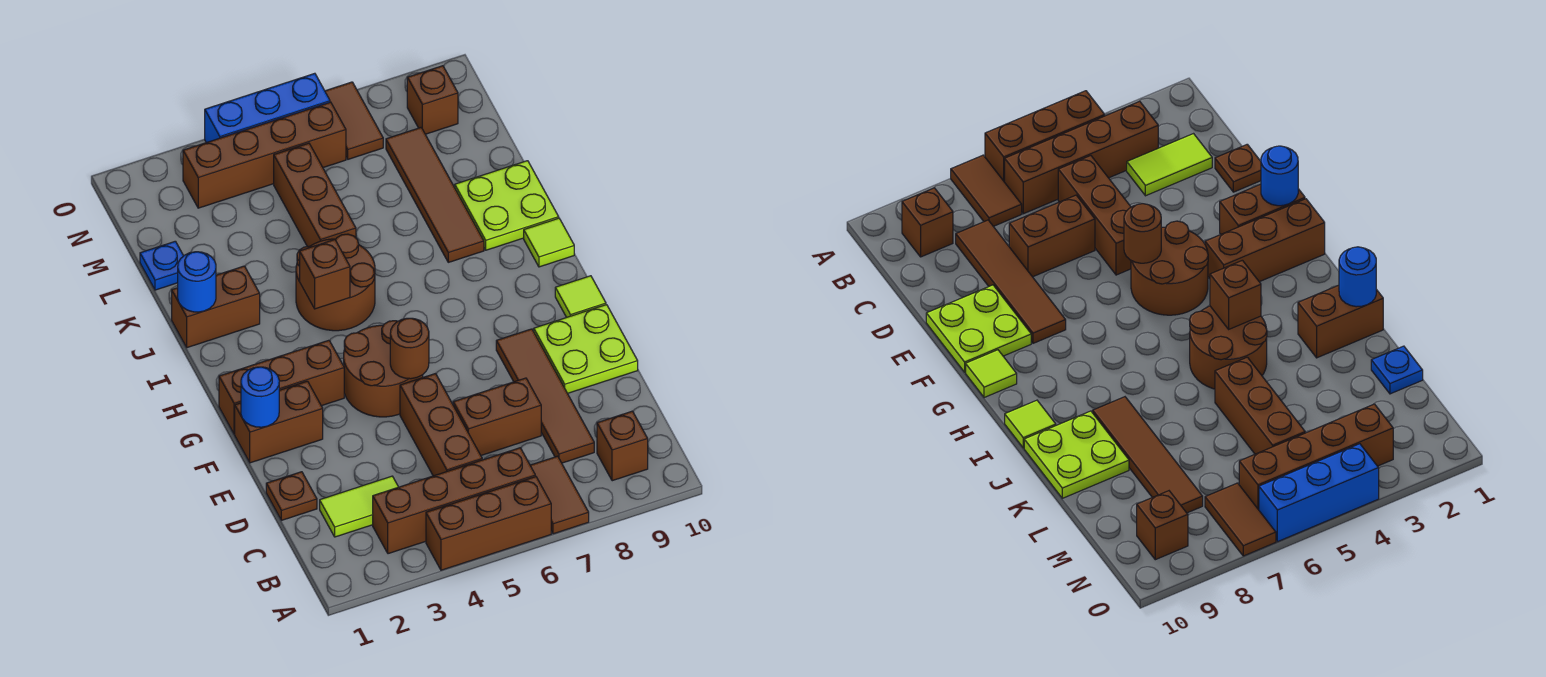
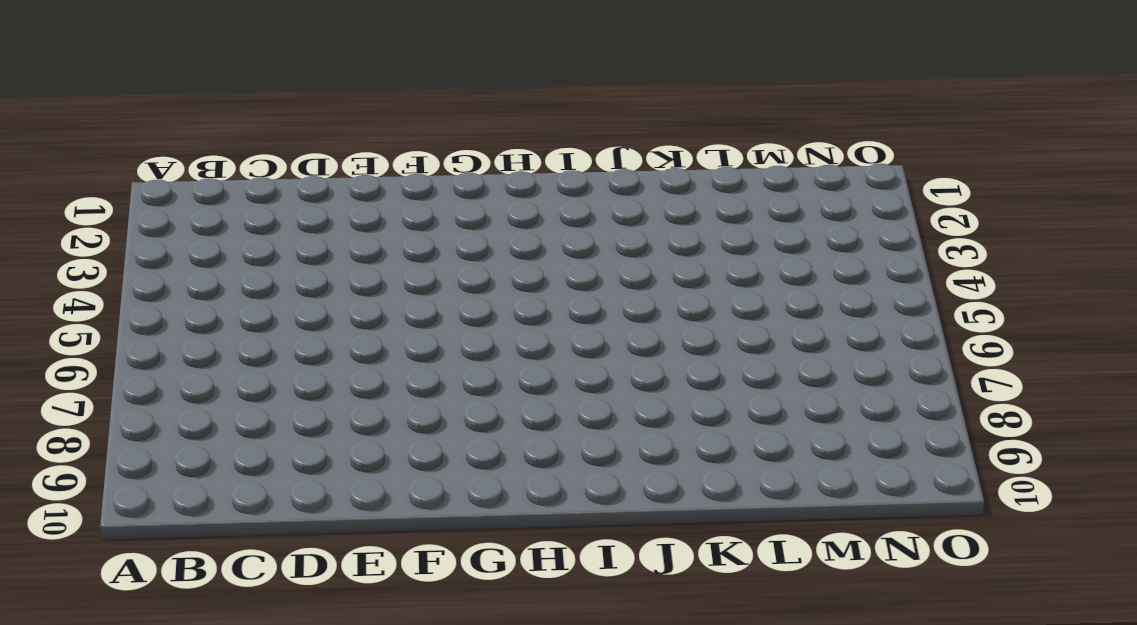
none -> brown 1x3 brick [426,477,551,570]
none -> brown 1x2 tile [530,456,589,534]
none -> brown 1x4 brick [373,448,535,554]

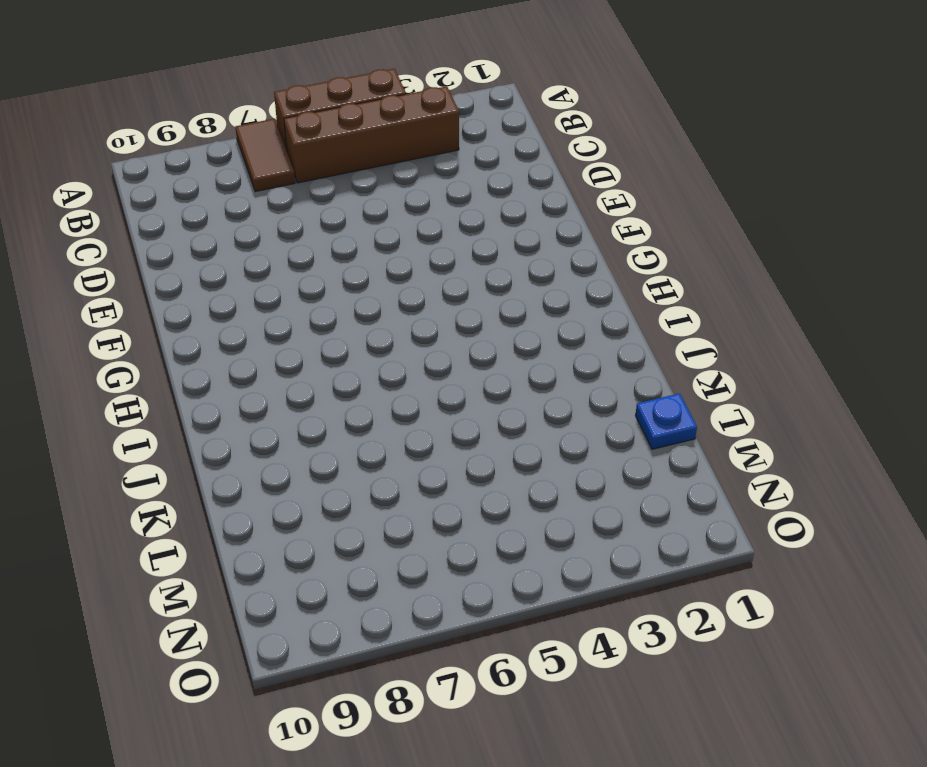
none -> brown 1x1 brick [597,411,648,481]
none -> lime 1x2 tile [320,476,398,537]
none -> brown 1x3 brick [400,374,482,476]

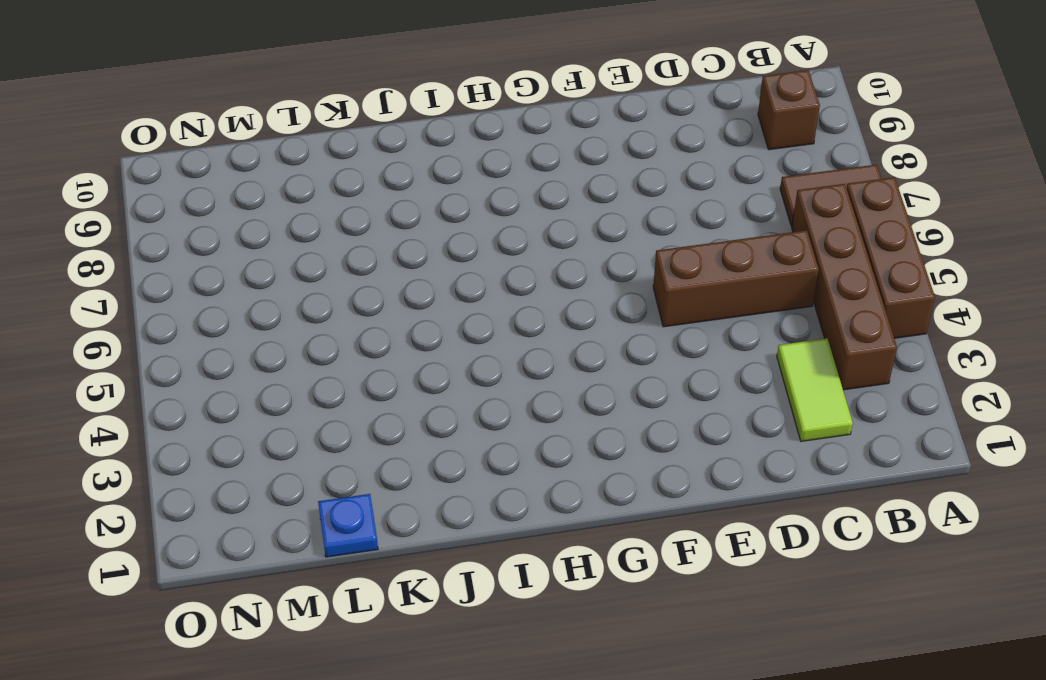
none -> brown 1x4 tile [496,329,594,463]
none -> brown 1x1 plate [266,472,317,520]
none -> brown 1x2 brick [453,378,541,455]

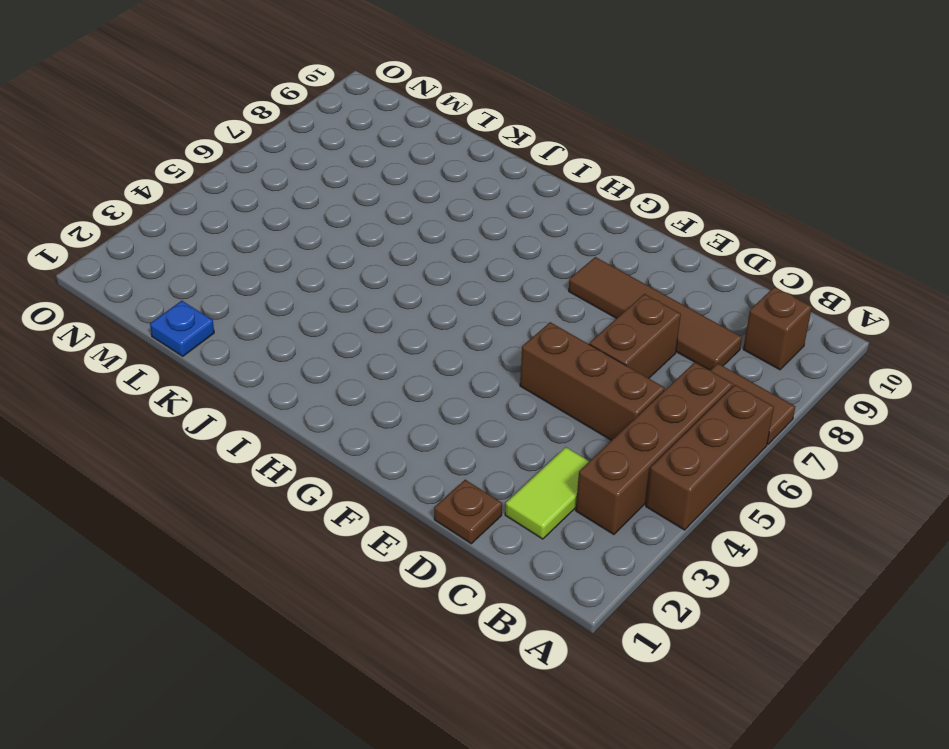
none -> lime 2x2 plate [534,305,638,393]
none -> brown 1x2 brick [235,381,323,463]
none -> brown 2x2 round brick [344,321,423,417]

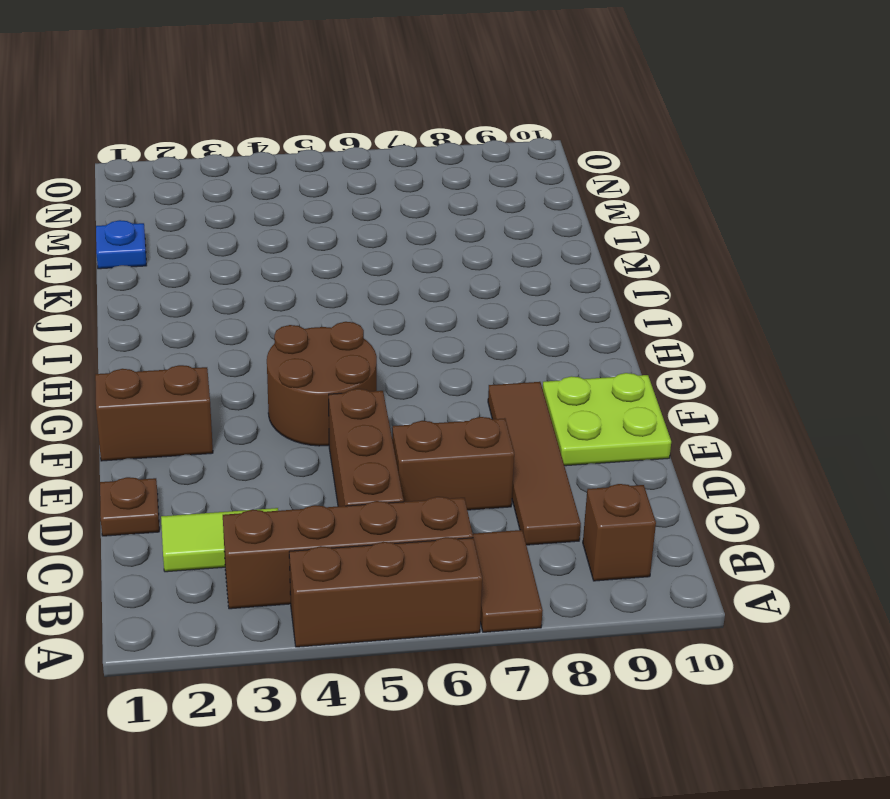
none -> brown 1x3 brick [219,340,344,434]
none -> lime 1x1 tile [555,276,606,317]
none -> brown 2x2 round brick [296,234,375,331]

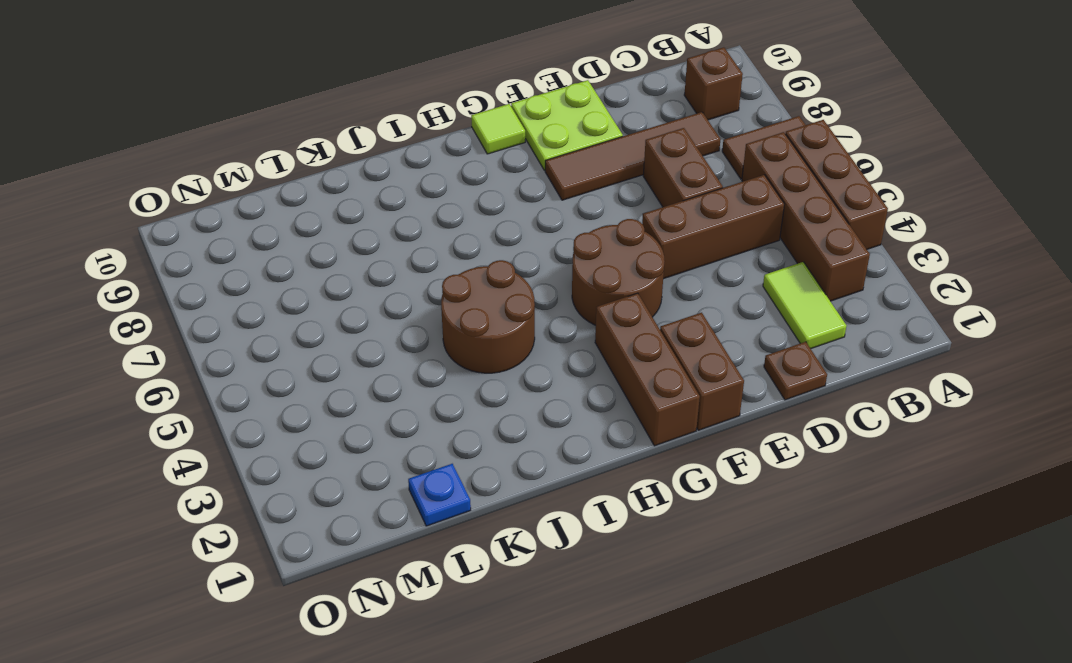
none -> lime 1x1 tile [524,218,574,267]
none -> brown 1x2 brick [172,266,260,348]
none -> brown 1x4 tile [386,128,484,262]

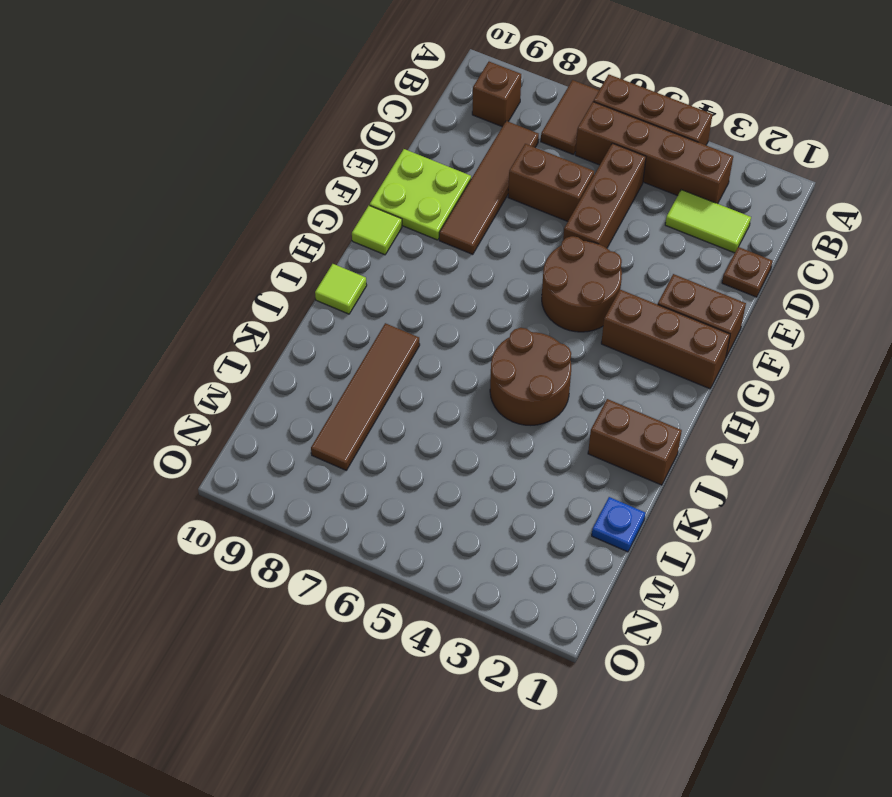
none -> lime 2x2 plate [455,161,559,250]
none -> brown 1x3 brick [274,143,356,247]
none -> brown 1x4 brick [183,102,346,208]

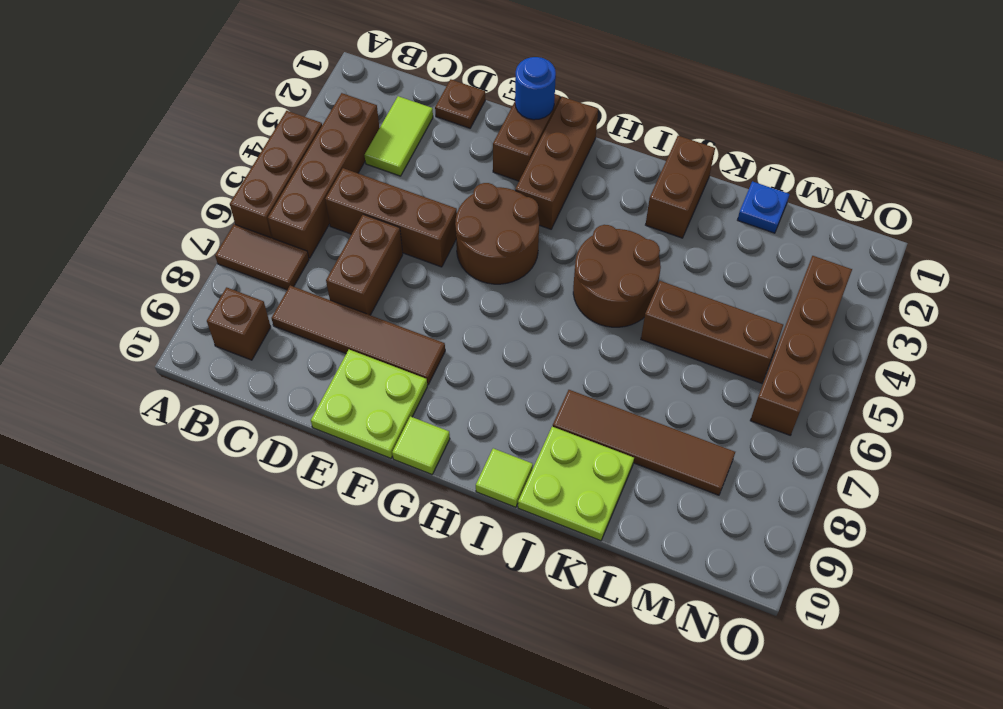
none -> brown 1x2 tile [325,82,383,159]
none -> brown 1x1 brick [407,66,458,134]
none -> blue 1x3 brick [205,73,330,143]

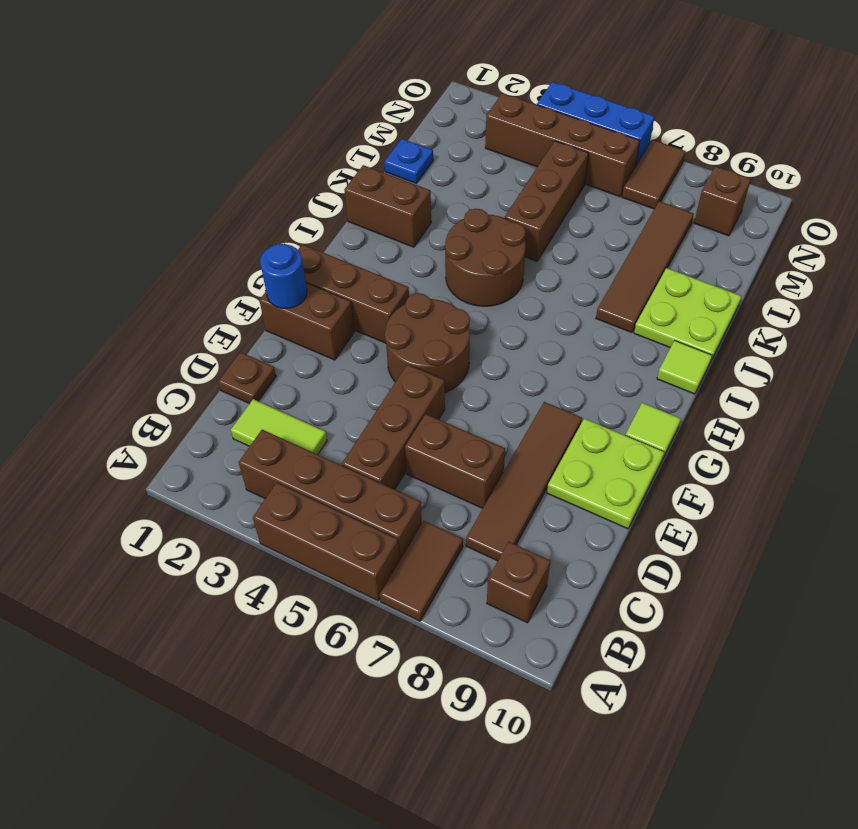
none -> brown 1x1 round brick [390,318,429,379]
none -> brown 1x1 brick [300,240,350,309]
none -> blue 1x1 round brick [178,252,216,312]

